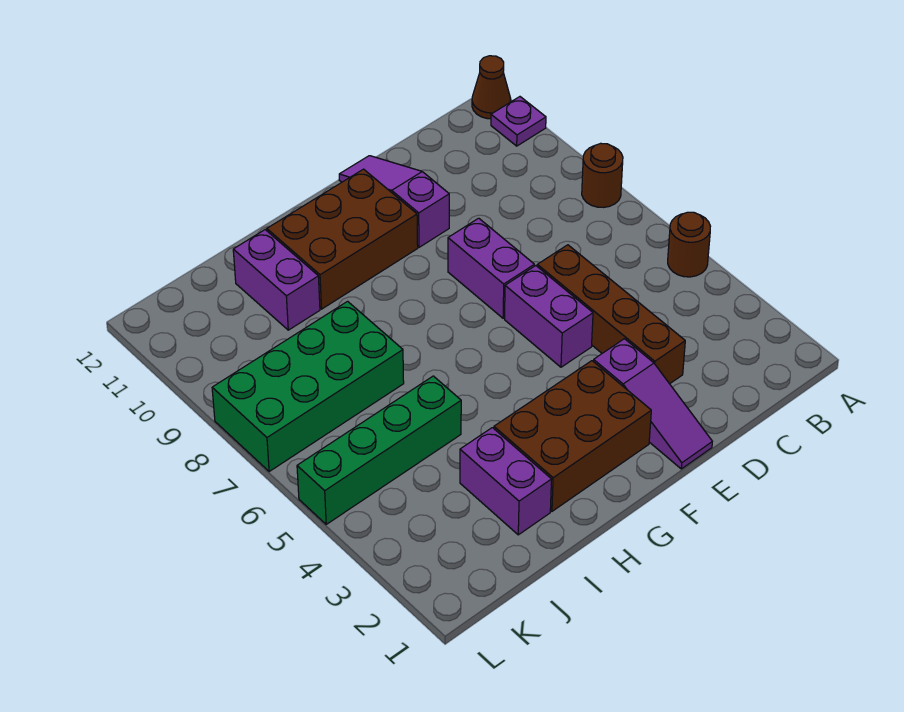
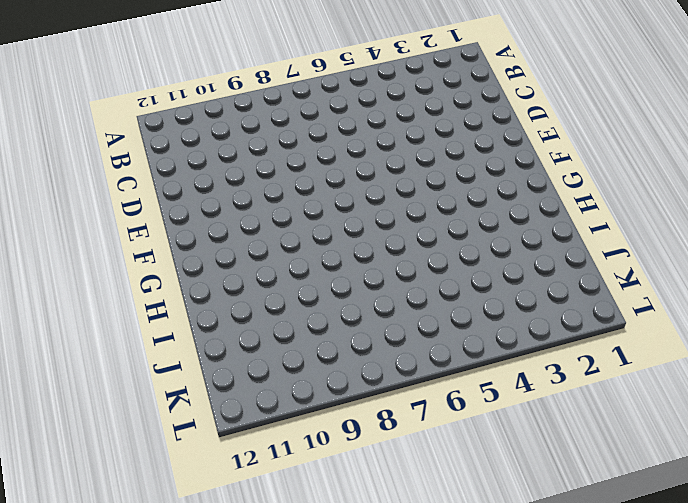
none -> brown 1x1 round brick [668,212,710,277]
none -> brown 1x1 round brick [582,143,623,207]
none -> purple 1x1 plate [491,97,546,146]

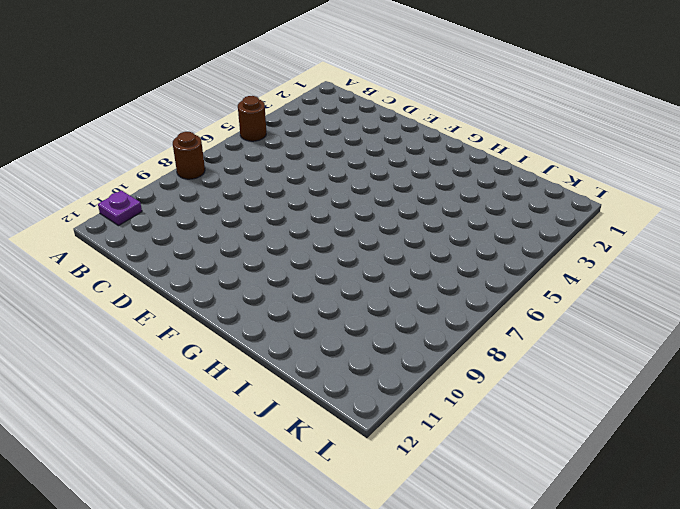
none -> brown 1x1 cone [472,56,511,119]
none -> brown 1x4 brick [537,245,685,384]
none -> purple 1x3 slope [593,339,712,469]

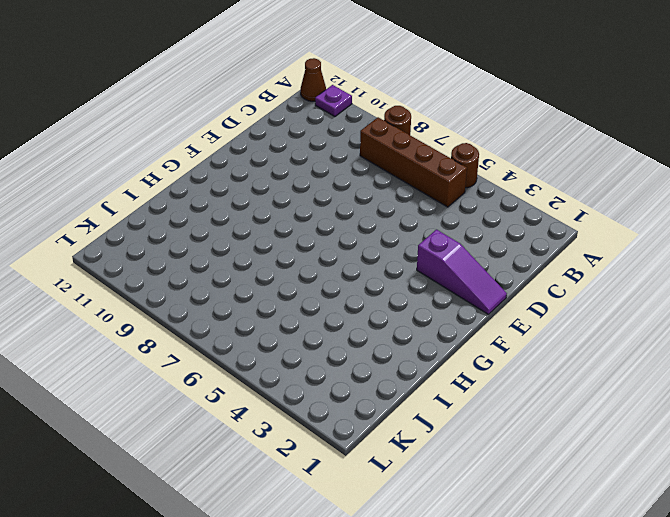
brown 1x4 brick [360,117,467,207] -> brown 1x4 brick moved to [537,245,685,384]
none -> purple 1x2 brick [505,266,593,367]
none -> purple 1x2 brick [448,218,534,318]
none -> purple 1x3 slope [339,156,449,247]

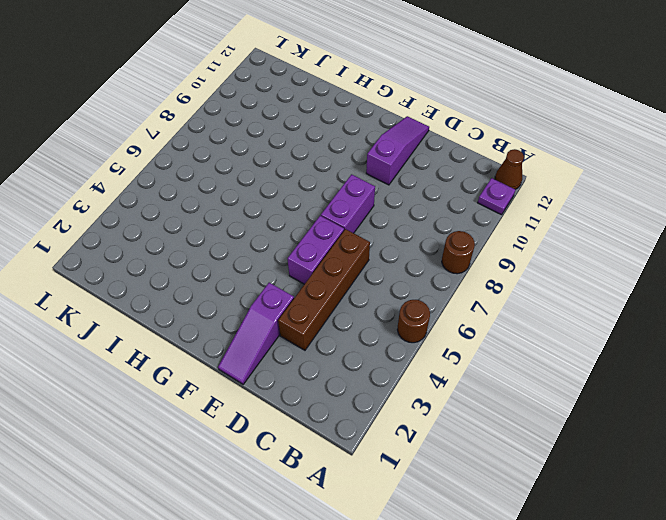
none -> brown 2x3 brick [494,361,651,511]
none -> brown 2x3 brick [267,169,418,309]
none -> purple 1x2 brick [460,428,552,535]

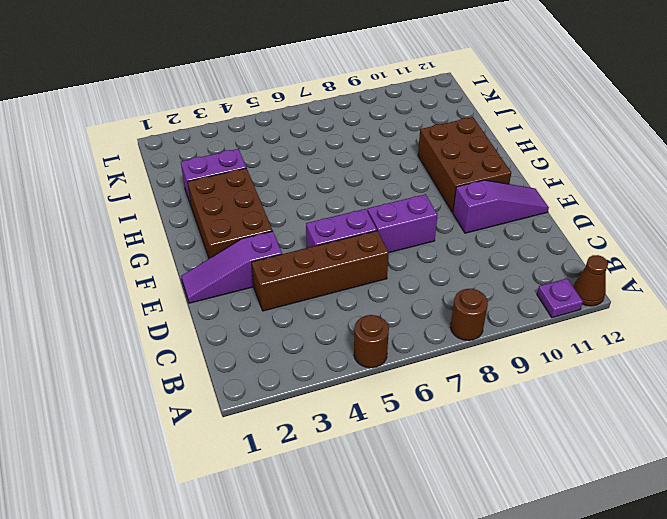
none -> green 1x4 brick [297,376,461,524]
none -> green 2x4 brick [212,301,404,472]
none -> purple 1x2 brick [233,230,320,330]

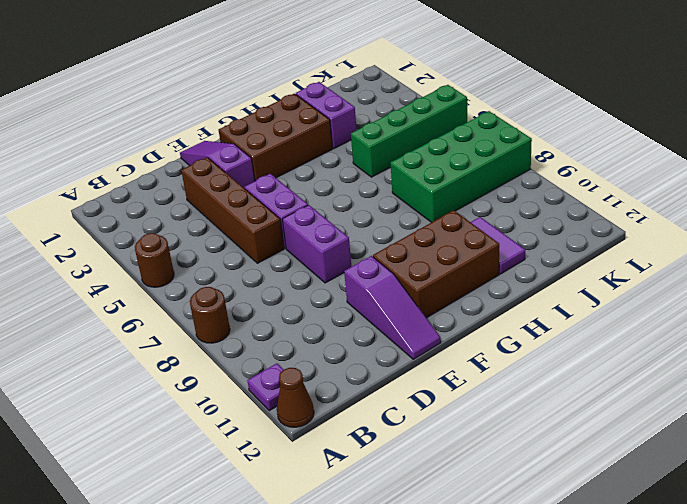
purple 1x2 tile [471,217,525,274] -> purple 1x2 brick [233,230,320,330]

